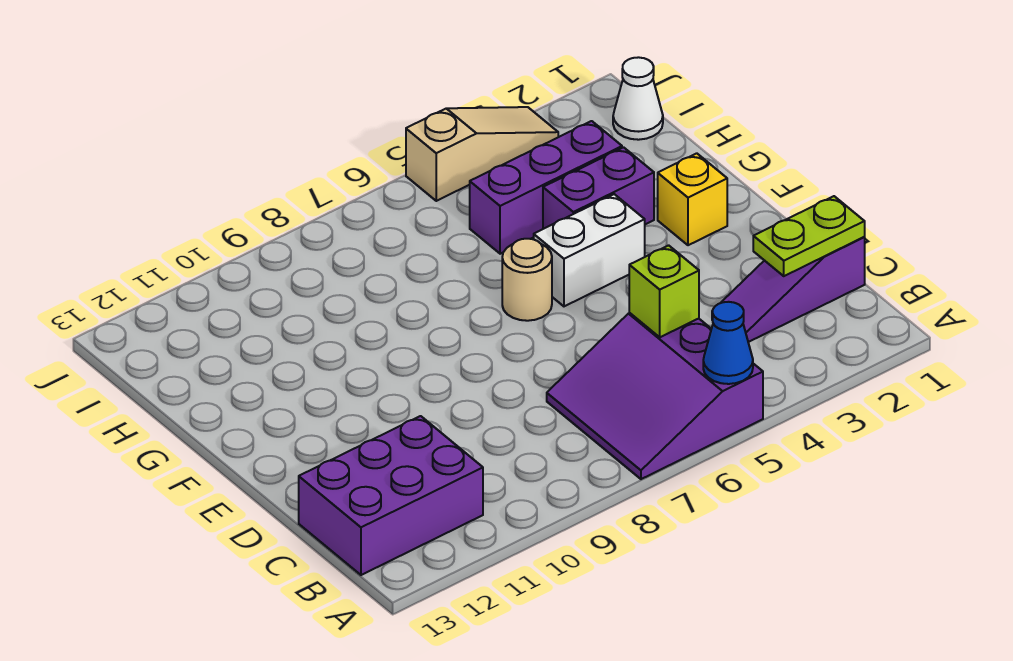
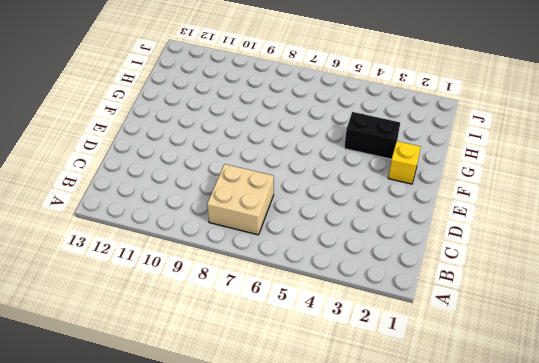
tan 2x2 brick [207,164,274,235] -> purple 3x3 slope [547,313,763,479]
black 1x2 brick [344,112,400,159] -> purple 1x2 brick [543,147,654,229]
none -> purple 2x3 brick [299,416,483,575]
none -> purple 1x3 slope [712,237,865,342]
none -> white 1x2 brick [534,194,645,306]

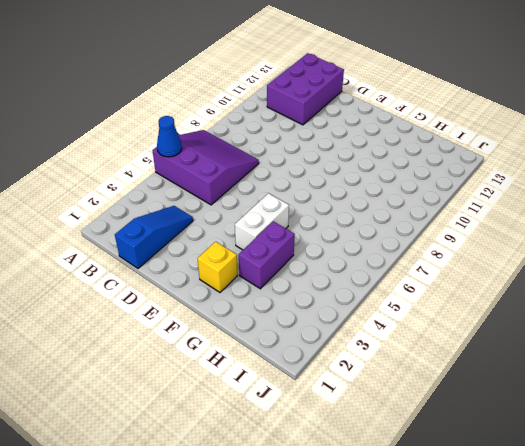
blue 1x3 slope [115,206,193,268] -> purple 1x3 slope [712,237,865,342]
none -> tan 1x1 round brick [502,239,552,321]
none -> purple 1x3 brick [470,121,622,254]
none -> white 1x1 cone [613,57,663,140]

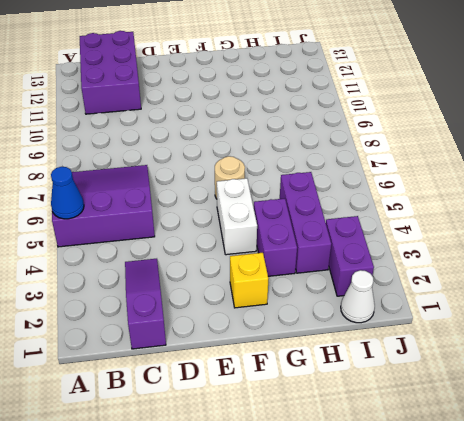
purple 1x2 brick [326,216,374,296] -> none
none -> tan 1x3 slope [406,107,558,201]
none -> lime 1x2 plate [753,196,865,276]
none -> lime 1x1 brick [629,245,699,337]

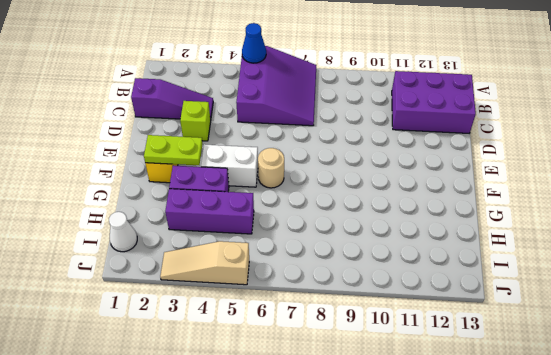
lime 1x1 brick [180,101,211,141] -> lime 1x1 brick moved to [629,245,699,337]
lime 1x2 plate [144,135,203,165] -> lime 1x2 plate moved to [753,196,865,276]

